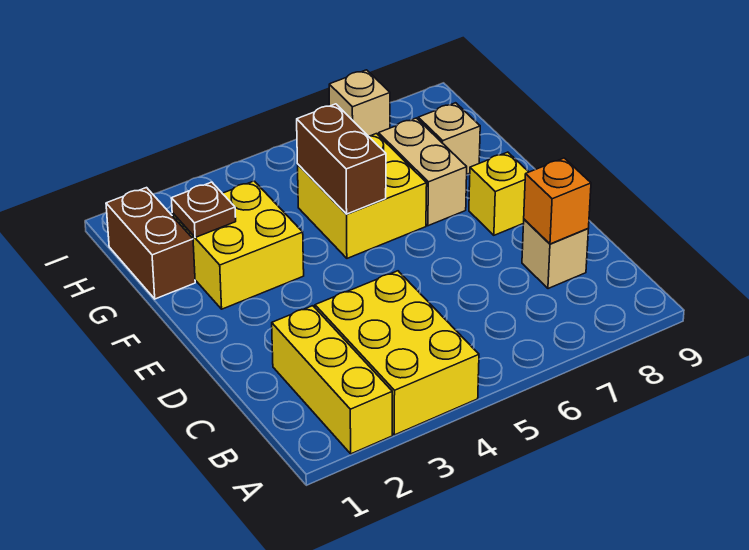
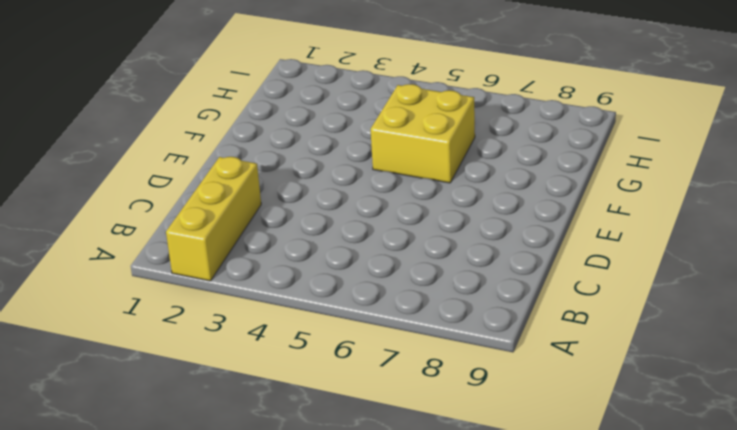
none -> yellow 2x3 brick [315,271,479,435]
none -> tan 1x1 brick [522,219,588,289]
none -> yellow 1x1 brick [469,152,528,235]

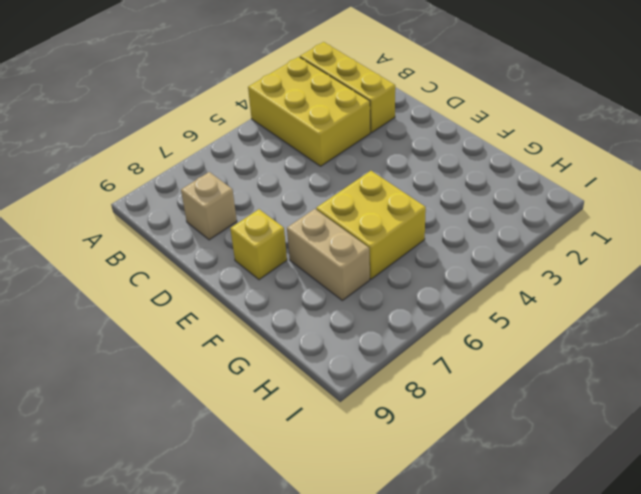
none -> yellow 2x2 brick [172,181,304,309]
none -> brown 1x2 brick [106,188,195,299]
none -> tan 1x1 brick [418,103,480,174]

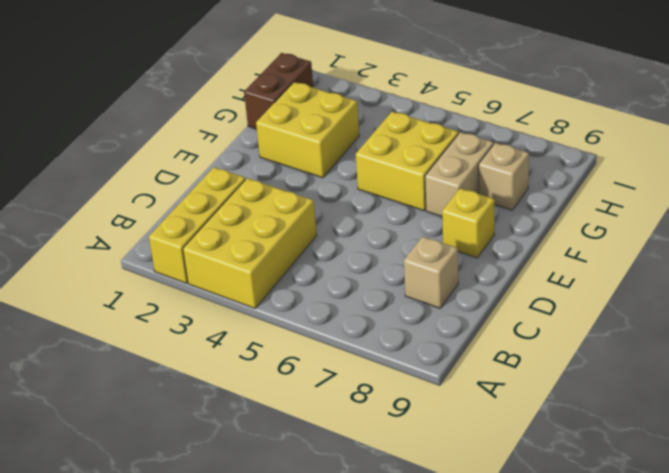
none -> tan 1x1 brick [329,70,390,136]
none -> orange 1x1 brick [524,158,591,244]
none -> brown 1x2 brick [297,104,386,214]

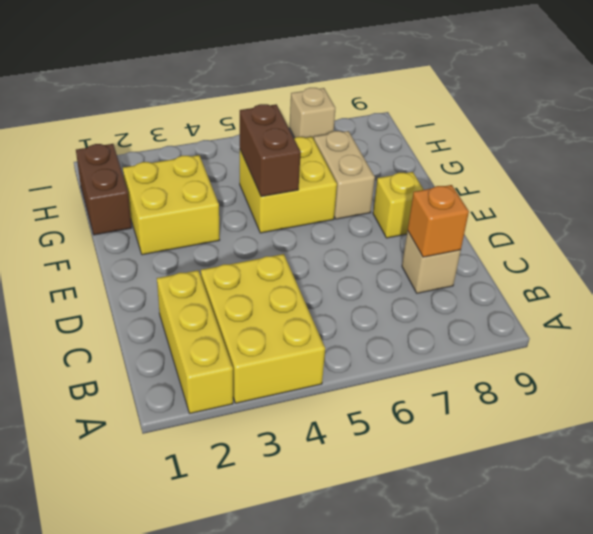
none -> tan 1x1 brick [418,103,480,174]
none -> brown 1x1 plate [171,182,236,238]

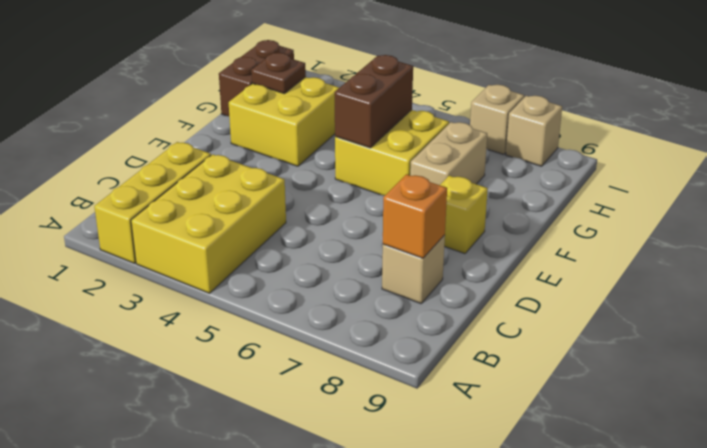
tan 1x1 brick [506,96,562,166] -> tan 1x1 brick moved to [418,103,480,174]

